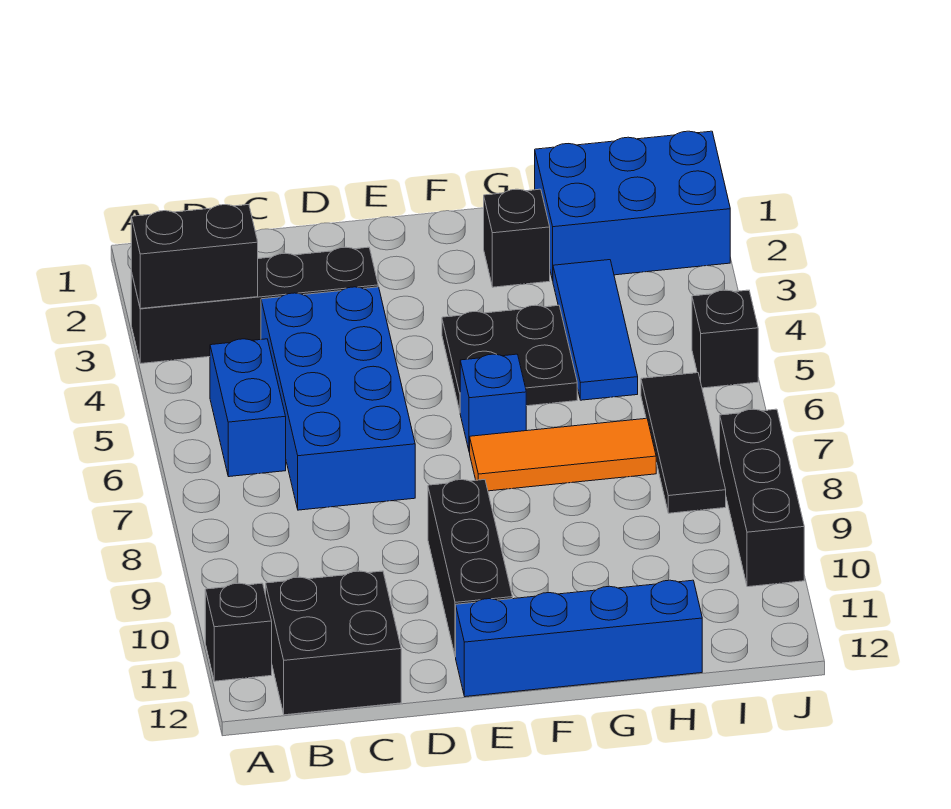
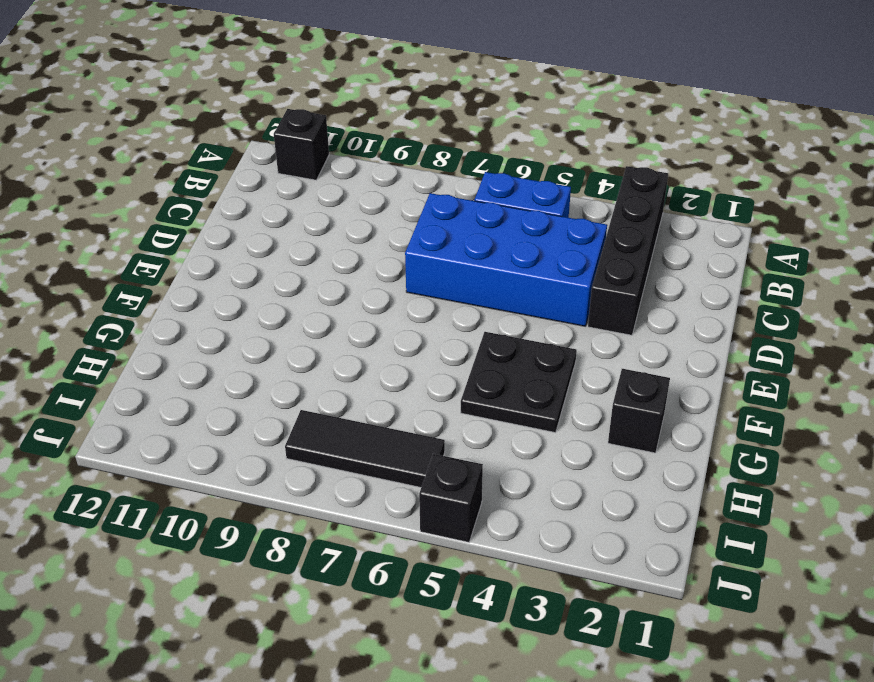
none -> black 2x2 brick [266,571,401,715]
none -> black 1x3 brick [428,480,512,657]
none -> blue 1x4 brick [456,580,702,697]

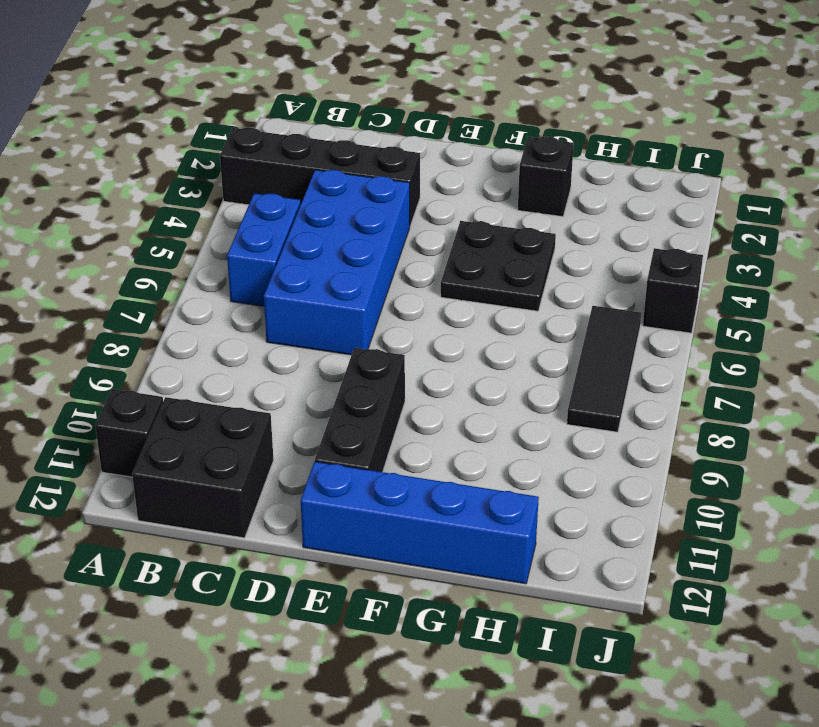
none -> blue 1x1 brick [460,354,526,452]
none -> orange 1x3 tile [470,418,656,491]
none -> blue 2x3 brick [535,131,730,280]

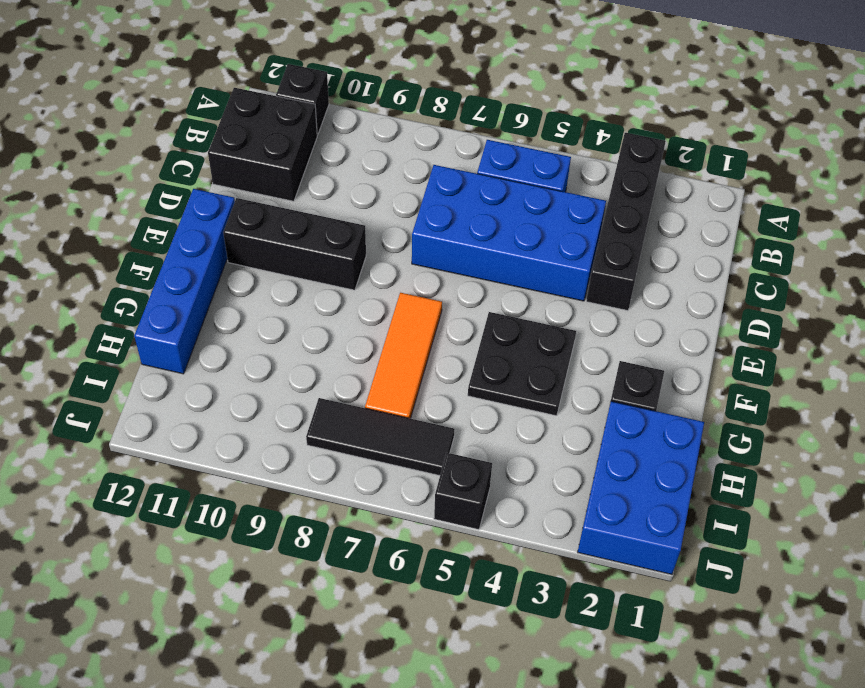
none -> blue 1x1 brick [460,354,526,452]
none -> blue 1x3 tile [553,260,638,400]
none -> black 1x3 brick [720,409,804,587]

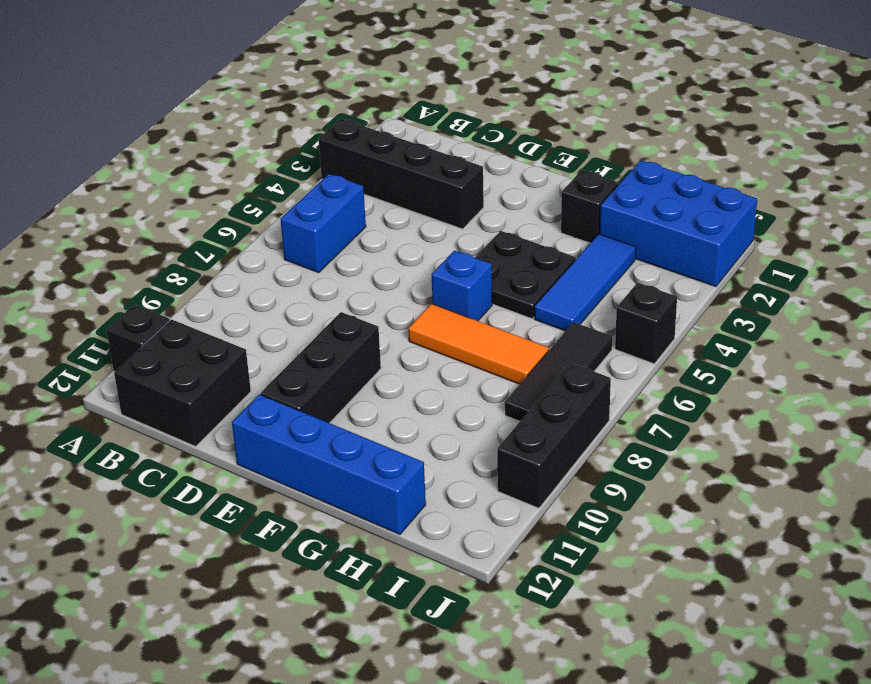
none -> blue 2x4 brick [261,287,415,510]
none -> black 1x2 brick [131,205,258,309]

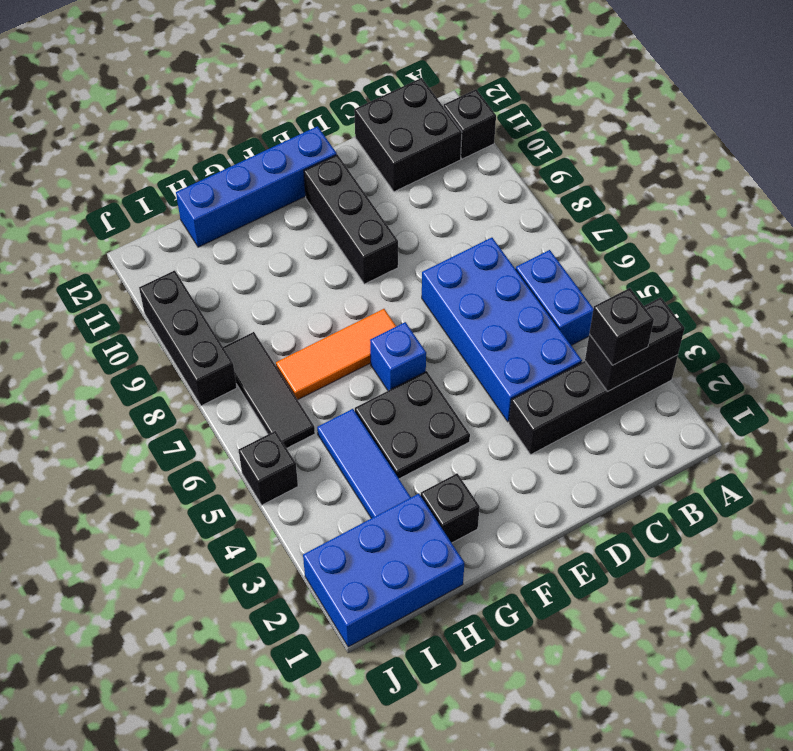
black 1x1 brick [589,288,654,365] -> none

